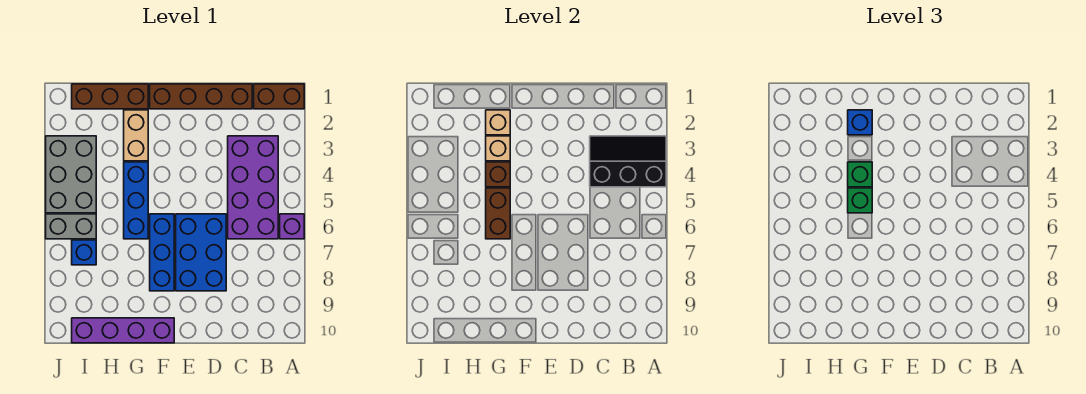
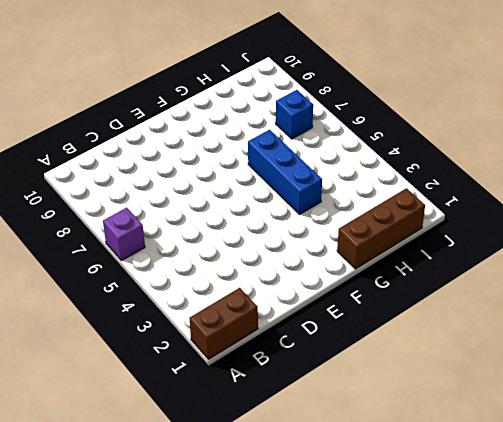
none -> purple 2x4 brick [228,136,278,239]
none -> brown 1x4 brick [150,84,252,109]
none -> blue 2x3 brick [176,214,226,291]

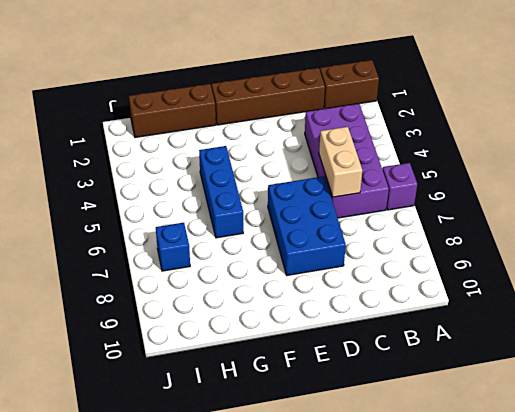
tan 1x2 brick [319,127,363,197] -> tan 1x2 brick moved to [124,110,148,161]
none -> blue 1x3 brick [150,214,174,291]
none -> purple 1x4 brick [72,318,174,343]
none -> grey 2x3 brick [46,136,96,213]

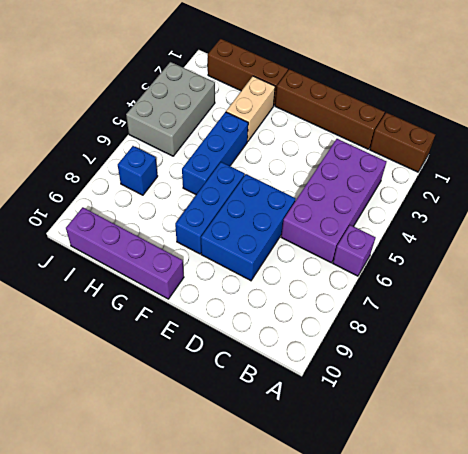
none -> grey 1x2 brick [46,214,96,239]
none -> black 2x3 slope [590,136,666,187]
none -> tan 1x1 brick [486,110,510,135]

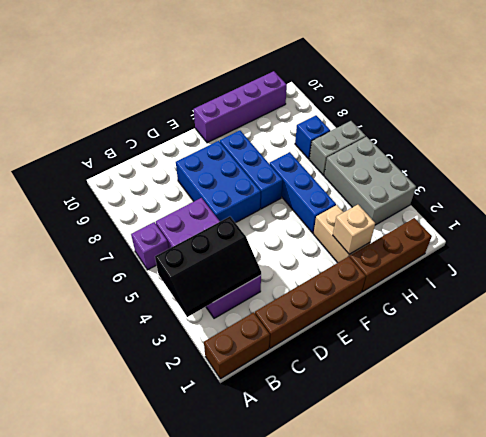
none -> tan 1x1 brick [486,136,510,161]
none -> brown 1x1 brick [486,162,510,187]
none -> brown 1x2 brick [486,188,510,239]

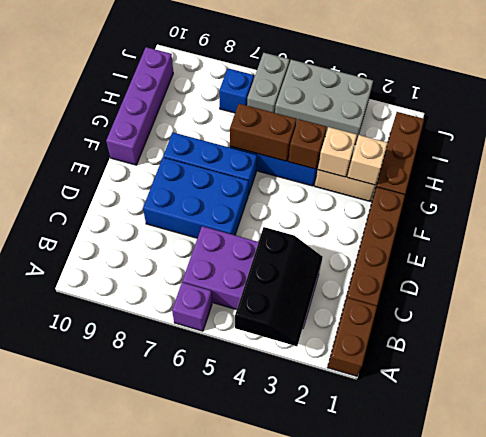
none -> blue 1x1 brick [848,110,872,135]
none -> green 1x1 brick [848,162,872,187]
none -> green 1x1 brick [848,188,872,213]

